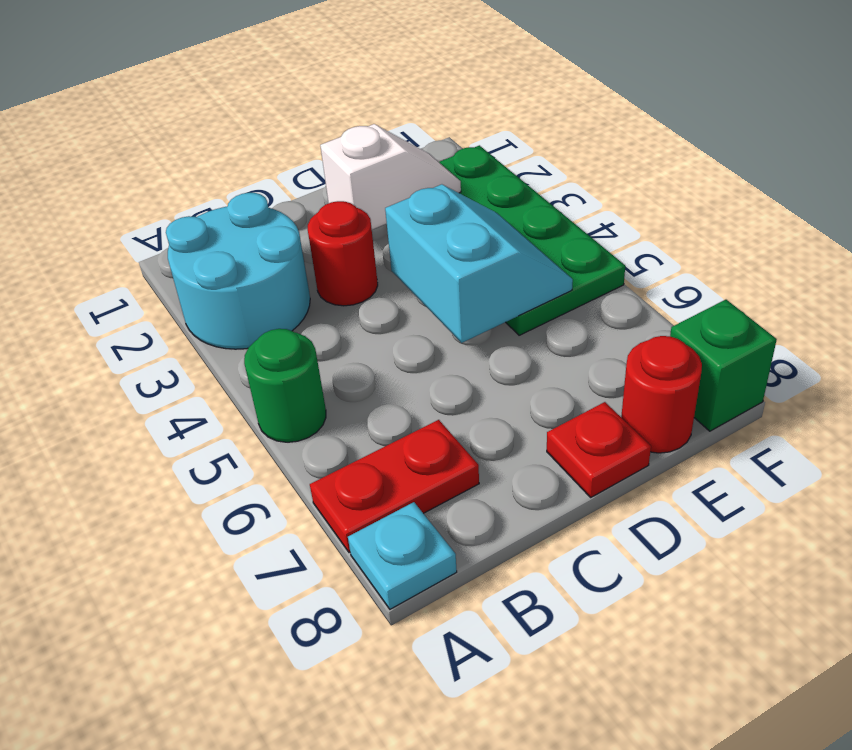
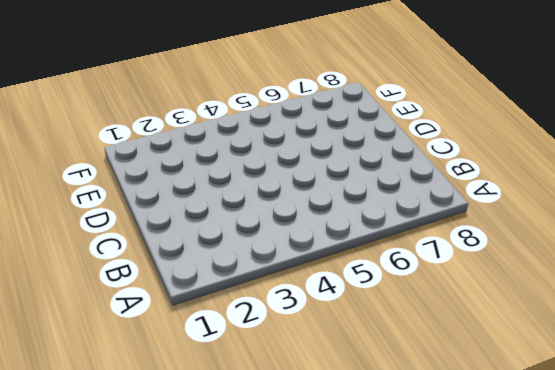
none -> cyan 2x2 round brick [166,193,310,349]
none -> green 1x1 round brick [244,329,326,442]

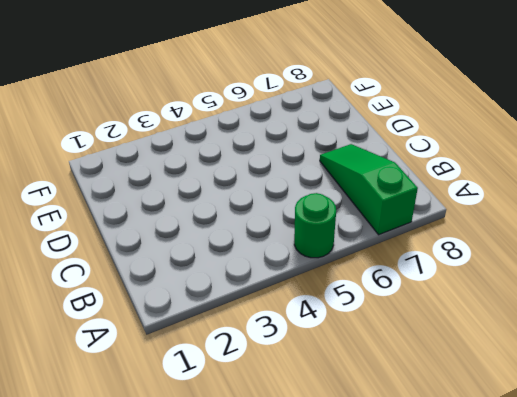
green 1x3 slope [320,144,418,235] -> red 1x2 plate [310,420,479,553]
none -> cyan 2x2 round brick [166,193,310,349]
none -> cyan 1x1 plate [348,502,457,609]

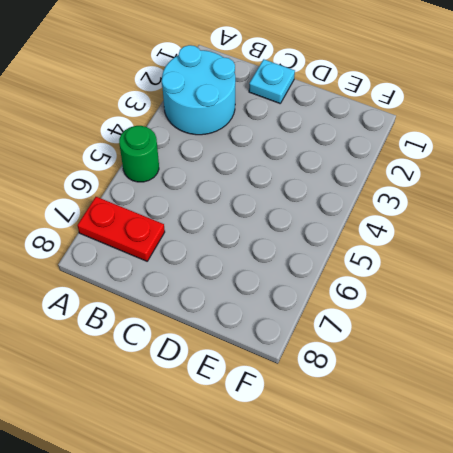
cyan 1x1 plate [249,59,295,103] -> cyan 1x1 plate moved to [348,502,457,609]
none -> red 1x1 round brick [308,201,378,306]
none -> red 1x1 plate [547,402,651,497]

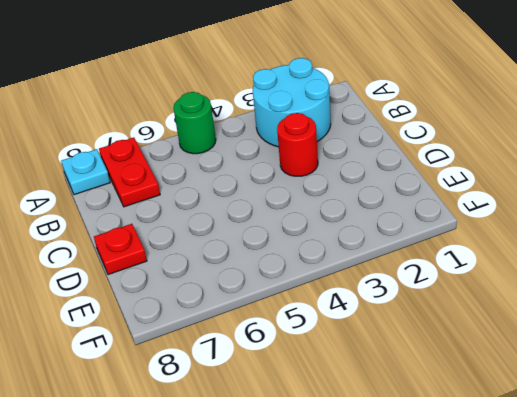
none -> green 2x4 plate [439,145,625,335]
none -> red 1x1 round brick [621,336,702,453]

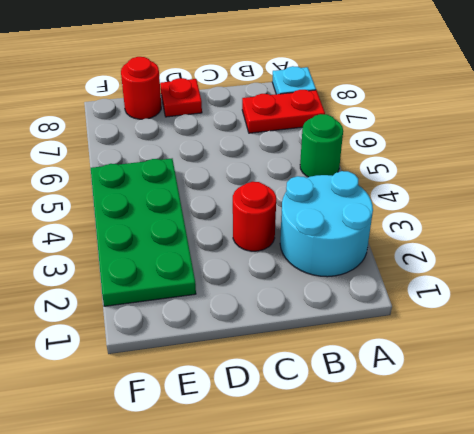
none -> green 1x1 brick [670,300,777,431]
none -> white 1x2 slope [320,124,461,230]

